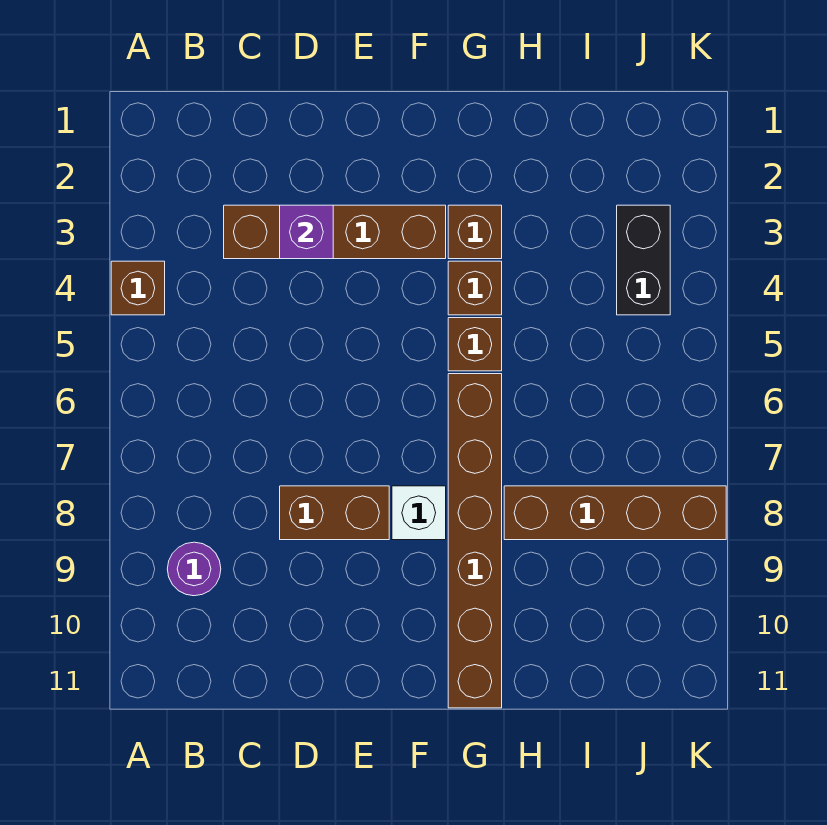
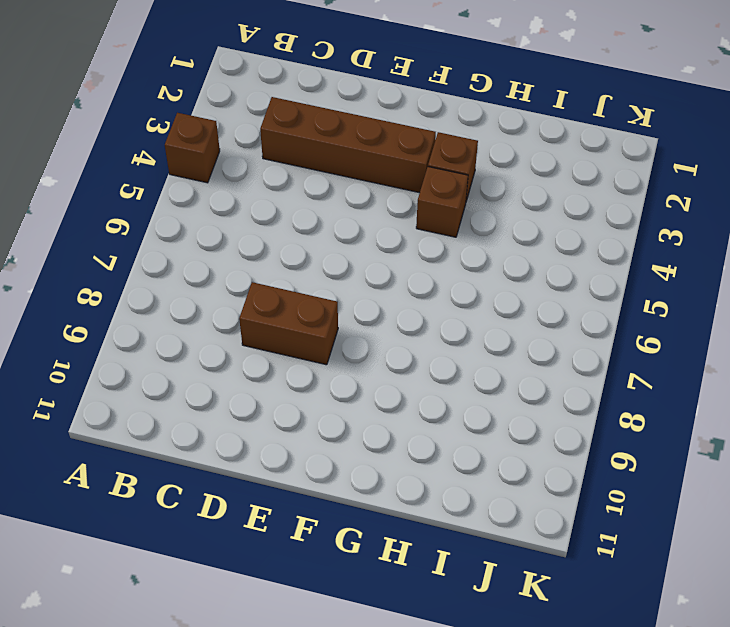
none -> purple 1x1 round brick [167,542,221,596]
none -> white 1x1 brick [392,486,446,540]
none -> brown 1x1 brick [448,318,502,371]

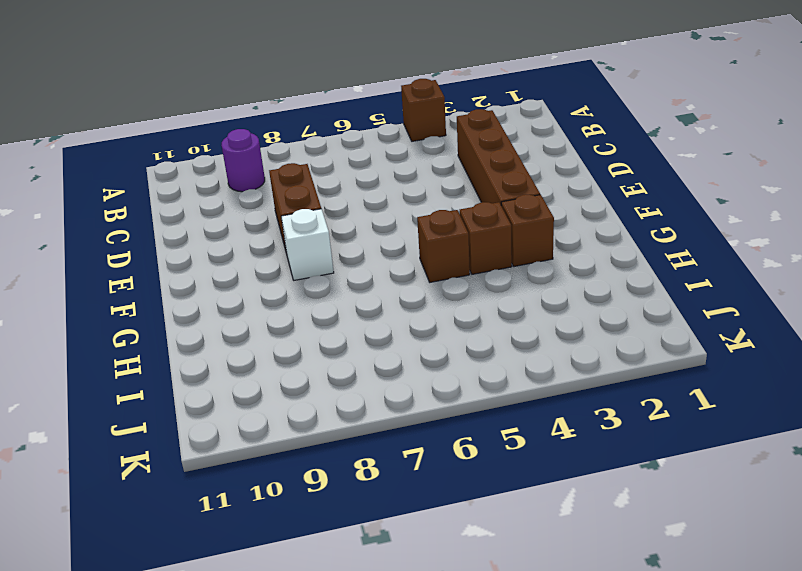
none -> brown 1x6 brick [448,374,502,708]
none -> brown 1x4 brick [504,486,726,540]
none -> black 1x2 brick [617,205,670,315]

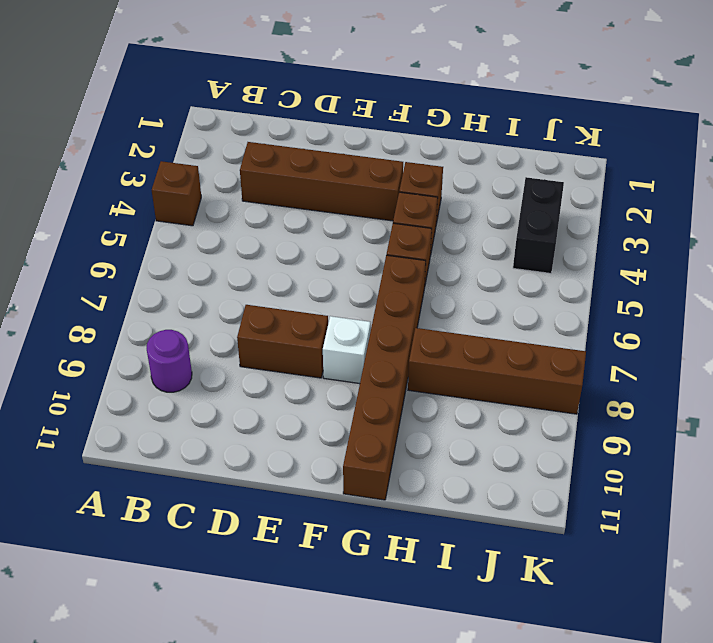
none -> purple 1x1 brick [280,205,333,259]

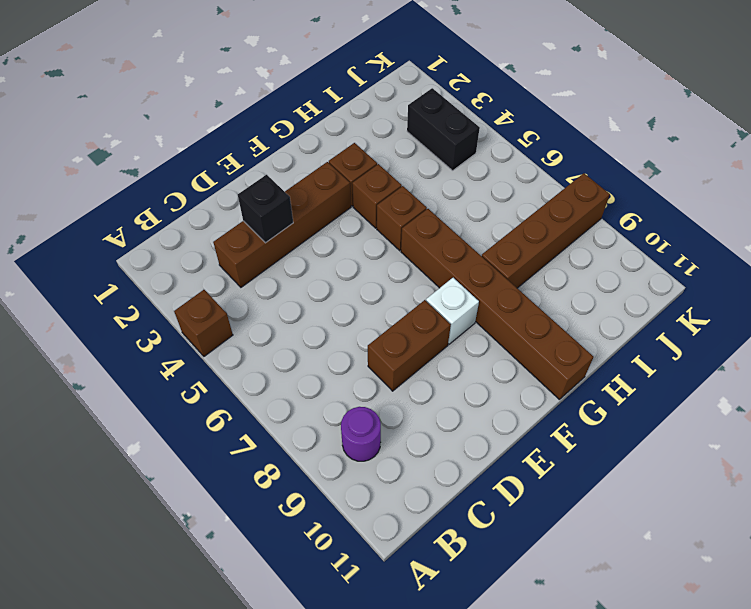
black 1x1 brick [238,175,293,243] -> purple 1x1 brick [280,205,333,259]

